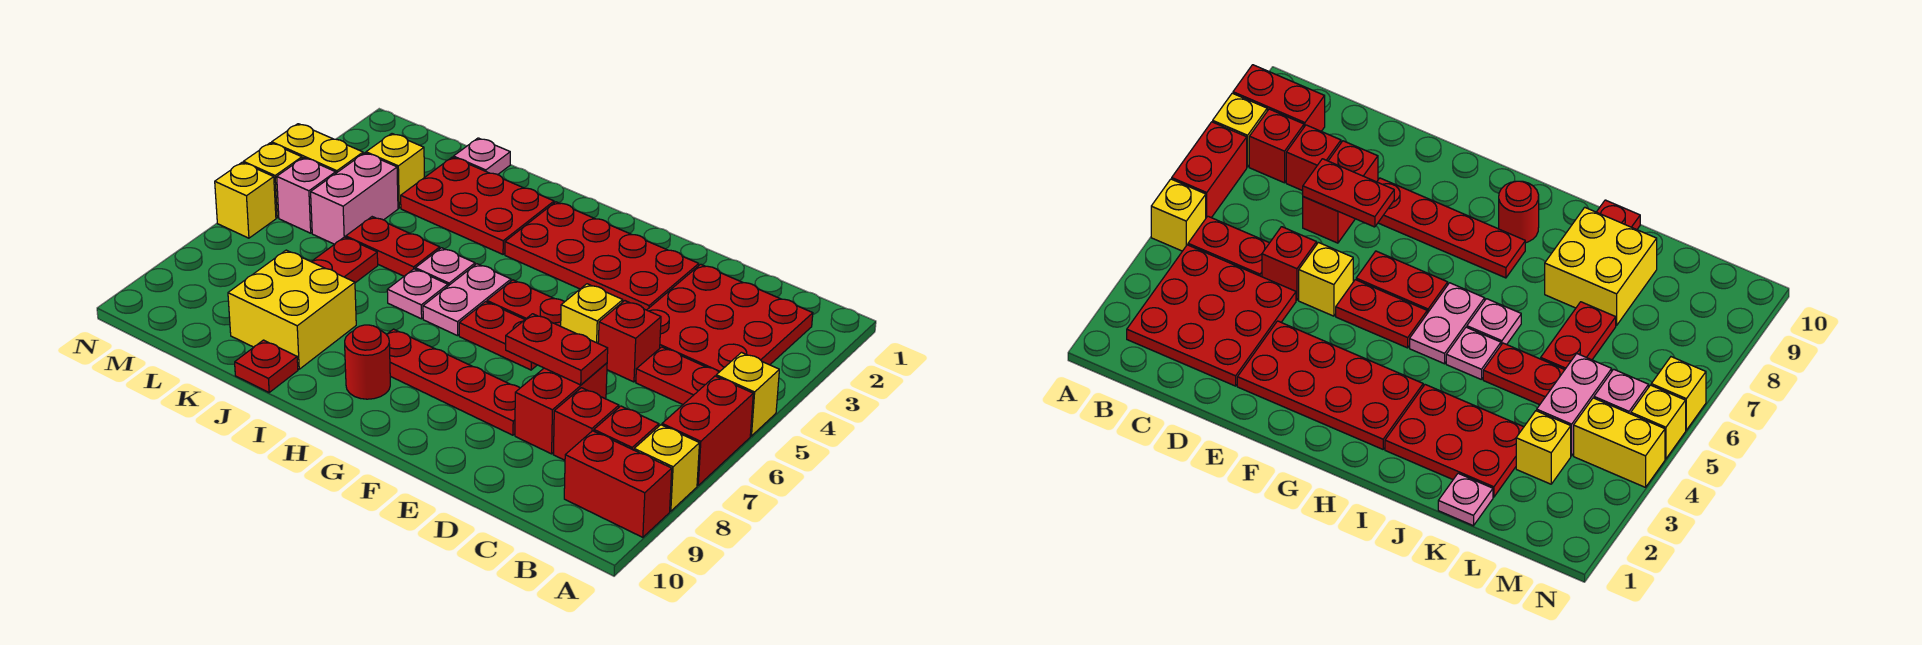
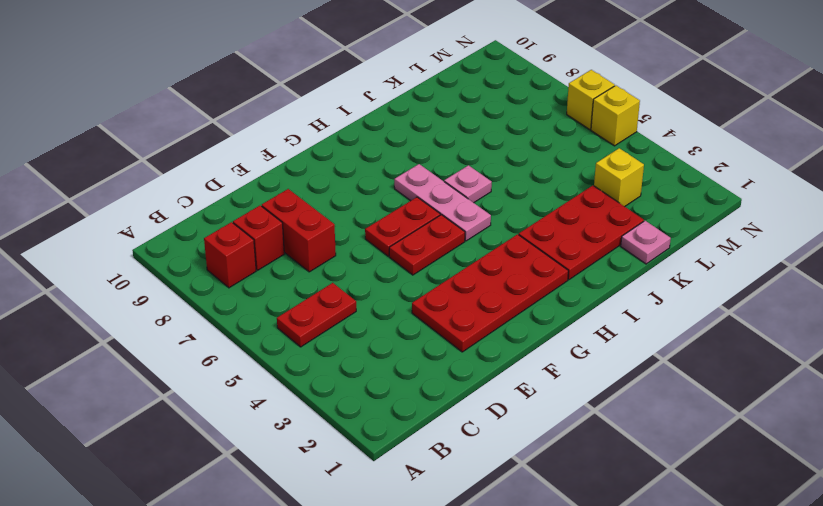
pink 1x3 plate [394,164,491,241] -> pink 1x2 plate [423,264,511,336]
none -> yellow 1x1 brick [716,353,779,436]
none -> red 1x2 brick [662,376,753,485]
none -> yellow 1x1 brick [634,425,699,511]
none -> red 1x2 brick [564,431,672,537]

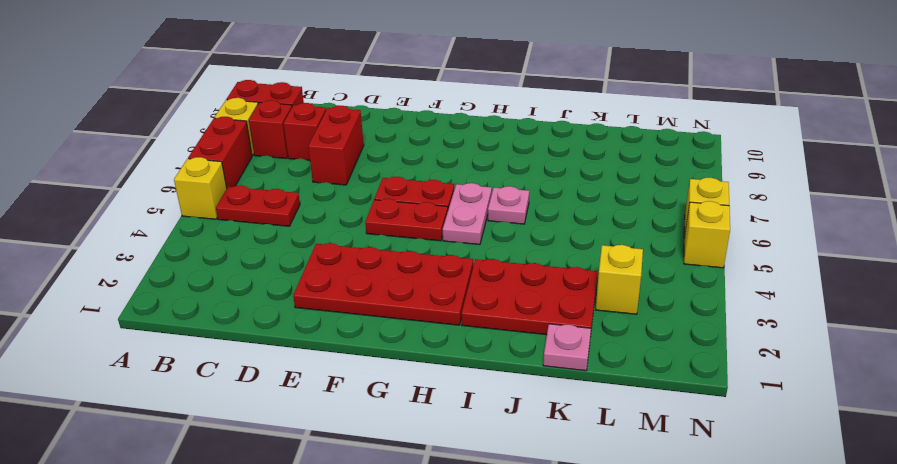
none -> red 3x3 plate [647,264,813,372]
none -> red 1x1 brick [598,301,661,382]
none -> yellow 1x1 brick [561,284,623,343]
none -> red 1x4 plate [387,329,520,435]

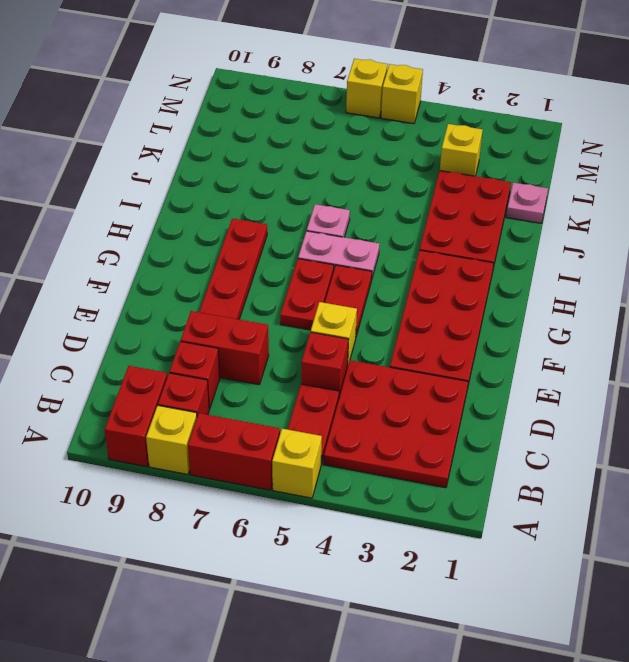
none -> red 1x1 round brick [345,325,390,399]
none -> pink 1x1 plate [415,248,475,286]
none -> red 1x2 plate [346,217,440,276]
none -> yellow 2x2 brick [228,250,356,369]

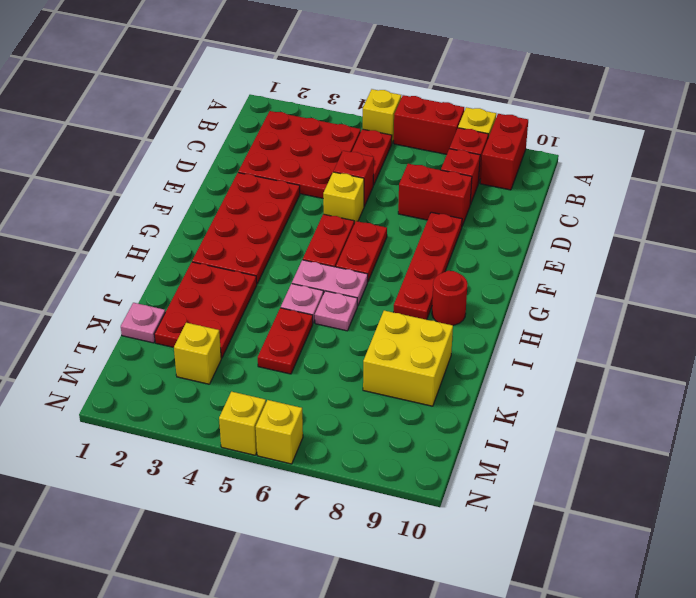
none -> red 1x1 plate [235,340,298,392]
none -> red 1x2 plate [311,237,378,283]
none -> pink 1x2 brick [311,153,398,244]
none -> yellow 1x2 brick [272,124,363,173]

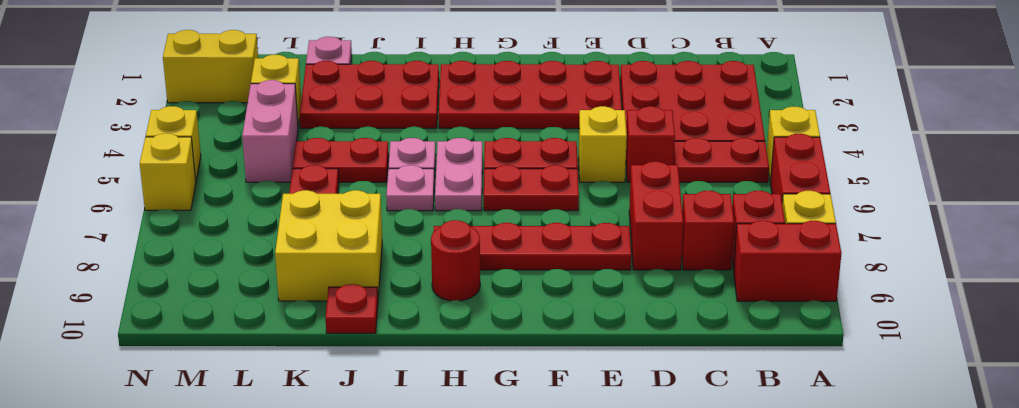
yellow 1x2 brick [163,30,258,103] -> yellow 1x2 brick moved to [272,124,363,173]
none -> pink 1x1 brick [277,158,336,233]
none -> red 1x2 plate [506,314,608,385]

